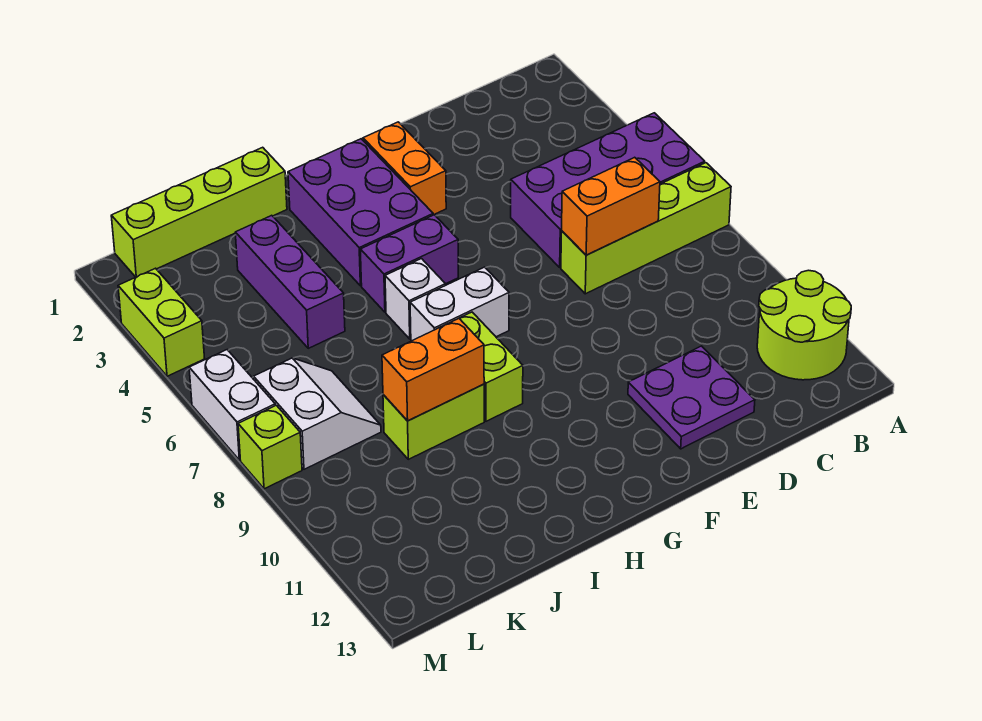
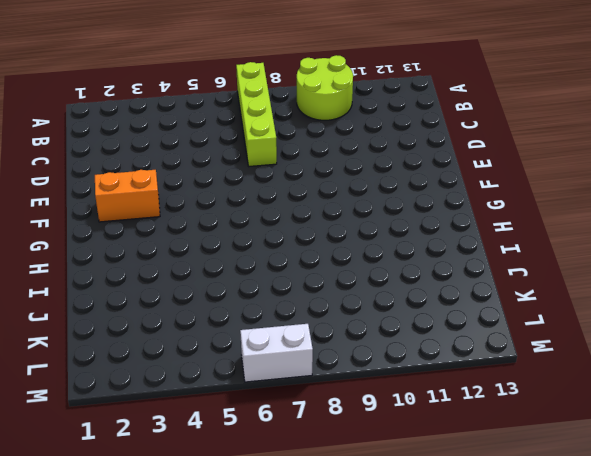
lime 2x2 round brick [297,55,353,120] -> lime 2x2 round brick moved to [757,270,851,380]
none -> purple 2x4 brick [511,113,705,267]
none -> purple 2x2 plate [628,346,755,449]
none -> purple 2x3 brick [288,139,433,286]

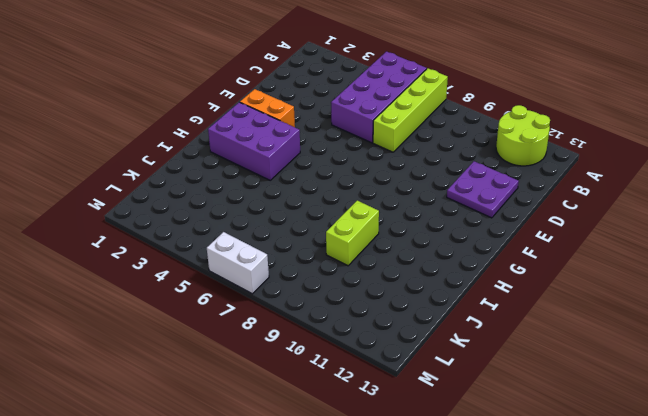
none -> purple 1x2 brick [360,215,458,312]
none -> white 1x2 brick [410,267,509,341]
none -> white 1x1 brick [385,259,445,339]

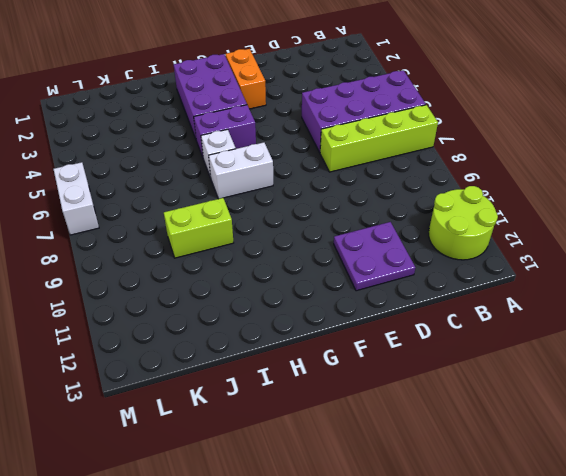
none -> lime 1x2 brick [459,312,523,421]
none -> lime 1x4 brick [111,147,287,277]
none -> purple 1x3 brick [235,215,345,348]

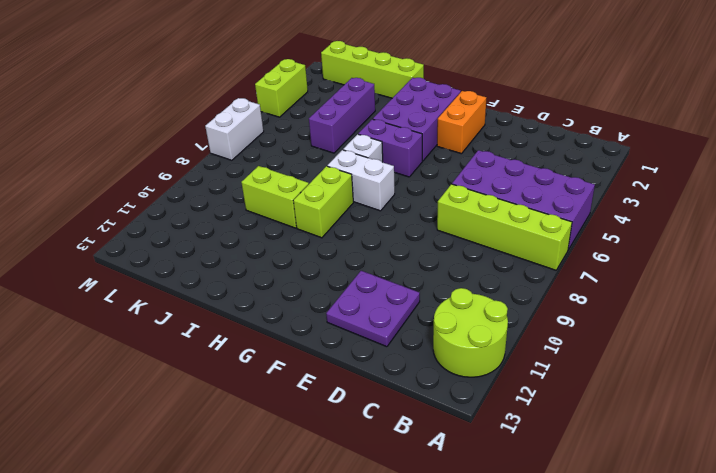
none -> white 2x2 slope [254,358,381,469]
none -> lime 1x1 brick [238,405,302,489]
none -> orange 1x2 brick [562,157,660,255]

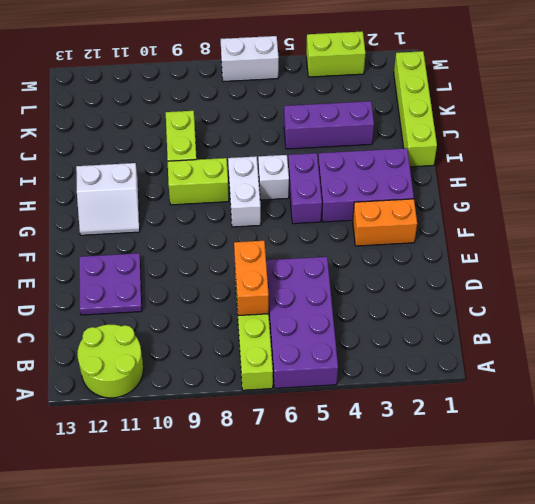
white 2x2 slope [76,163,140,235] -> white 2x2 slope moved to [254,358,381,469]
none -> lime 1x1 brick [238,405,302,489]
none -> orange 1x2 brick [382,318,484,421]

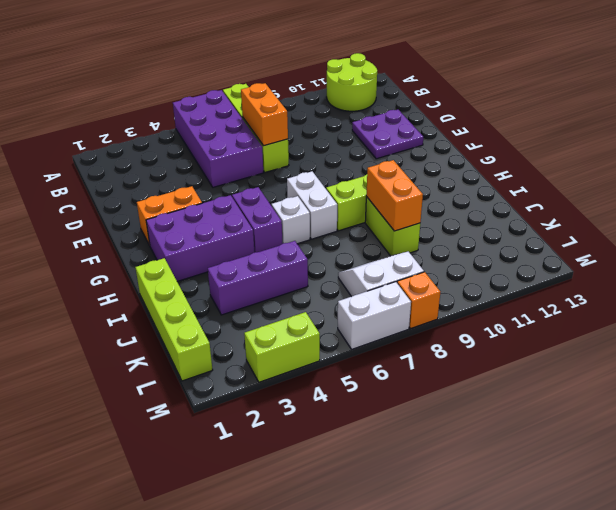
orange 1x1 brick [397,272,440,329] -> lime 1x1 brick [238,405,302,489]

